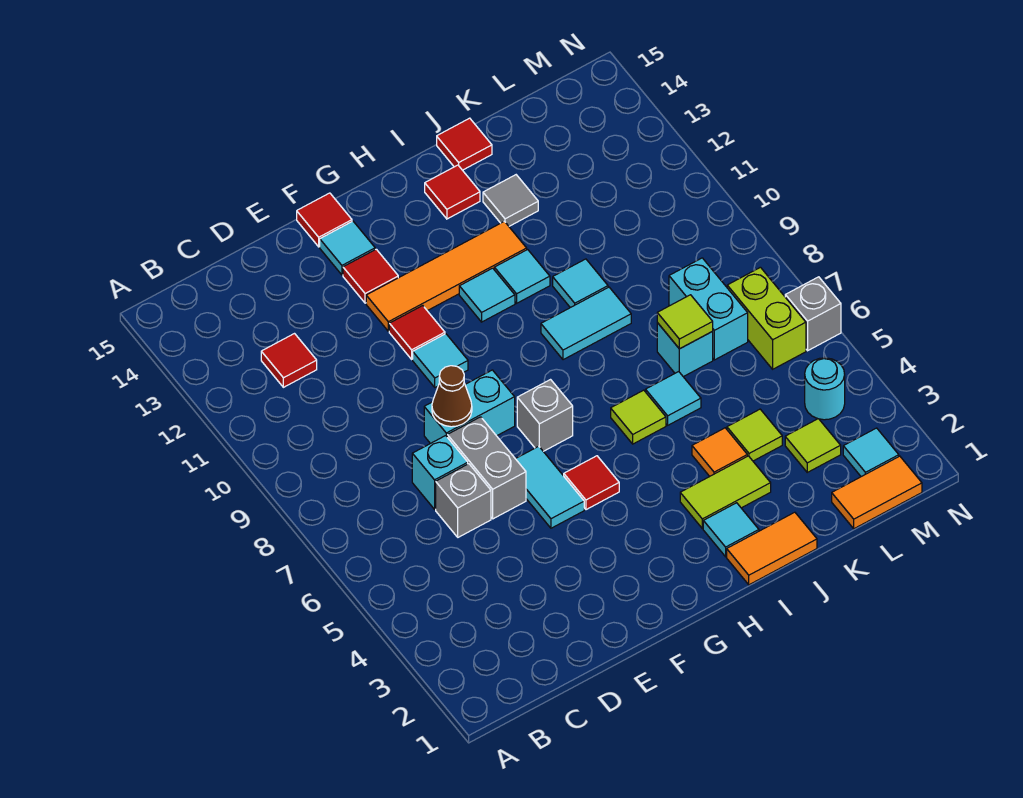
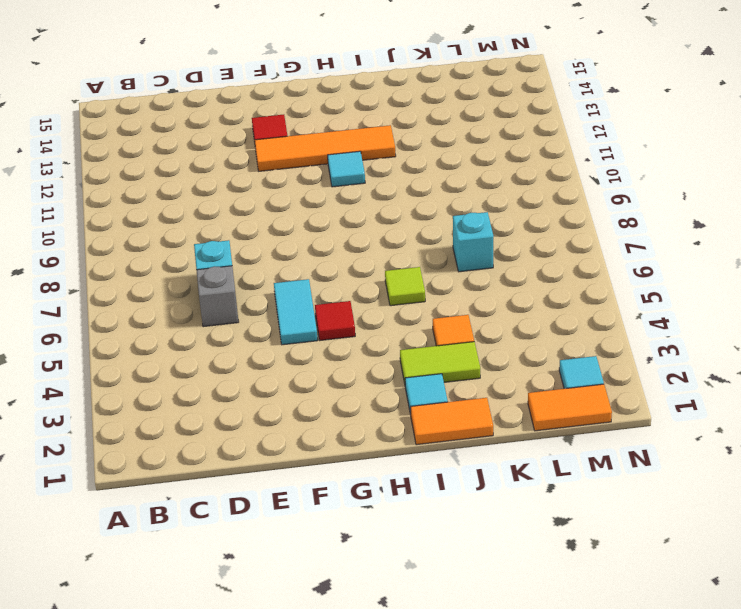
none -> red 1x1 tile [261,334,317,387]
none -> grey 1x2 brick [447,417,526,519]
none -> cyan 1x2 brick [424,370,515,444]
none -> cyan 1x1 tile [413,334,468,387]

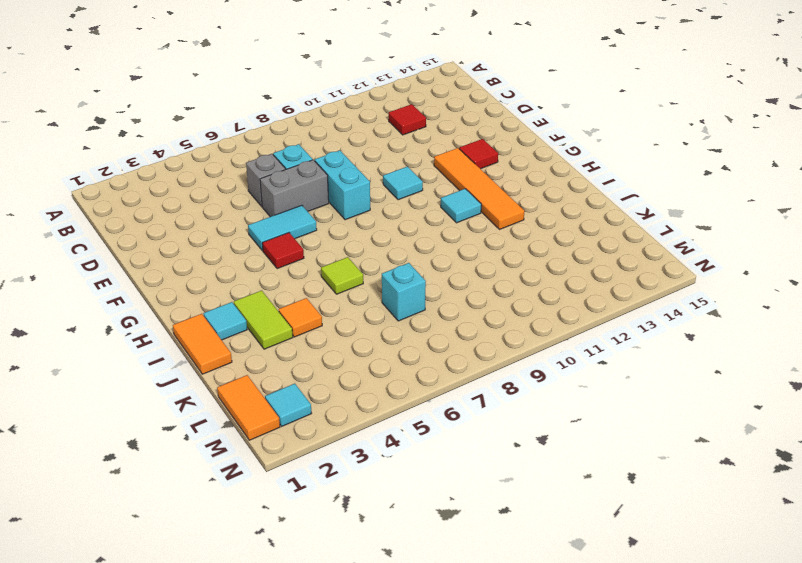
none -> red 1x1 tile [389,306,445,359]
none -> cyan 1x1 tile [320,221,375,275]
none -> red 1x1 tile [297,193,352,247]
none -> grey 1x1 brick [517,380,573,451]

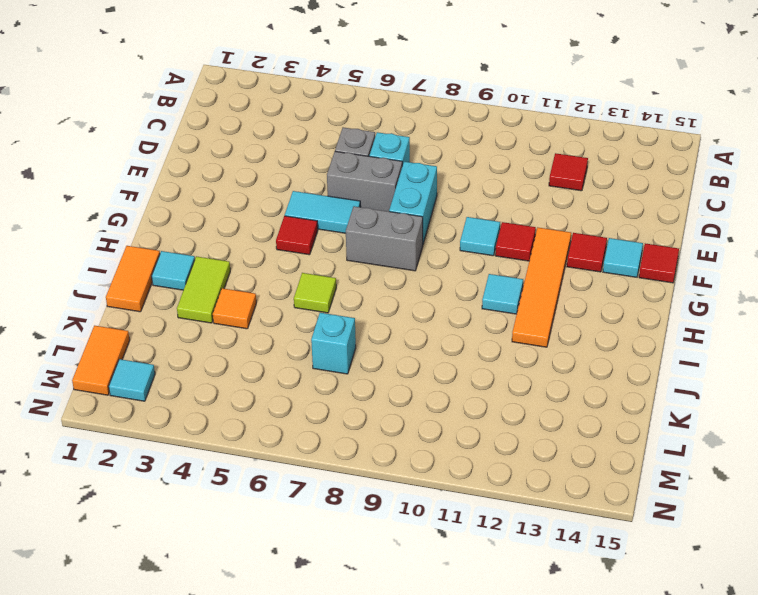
grey 1x2 brick [346,206,423,271] -> grey 1x1 brick [517,380,573,451]
none -> cyan 1x2 tile [541,287,631,360]
none -> cyan 1x1 tile [494,250,550,303]
none -> red 1x1 tile [425,165,480,219]
none -> cyan 1x1 tile [646,372,701,425]

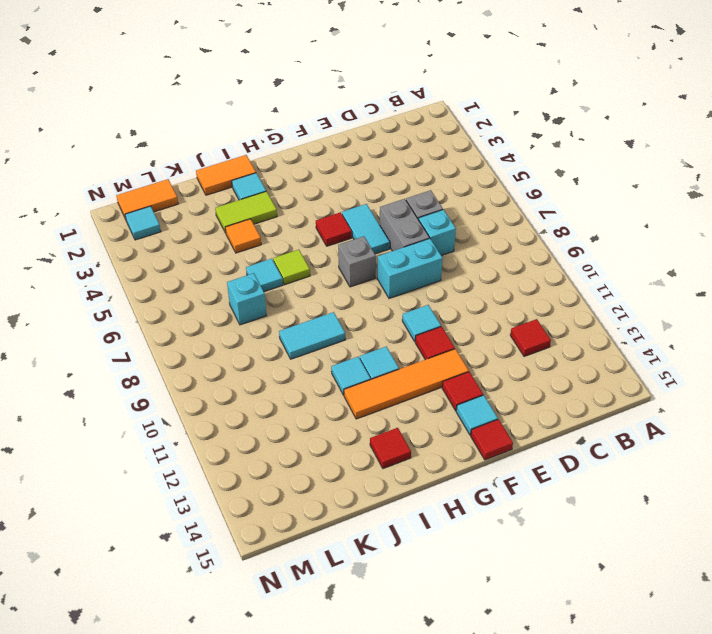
none -> cyan 1x1 tile [553,259,608,308]
none -> grey 1x1 tile [483,175,538,226]
none -> red 1x1 tile [437,118,492,170]
none -> lime 1x1 tile [727,409,782,461]

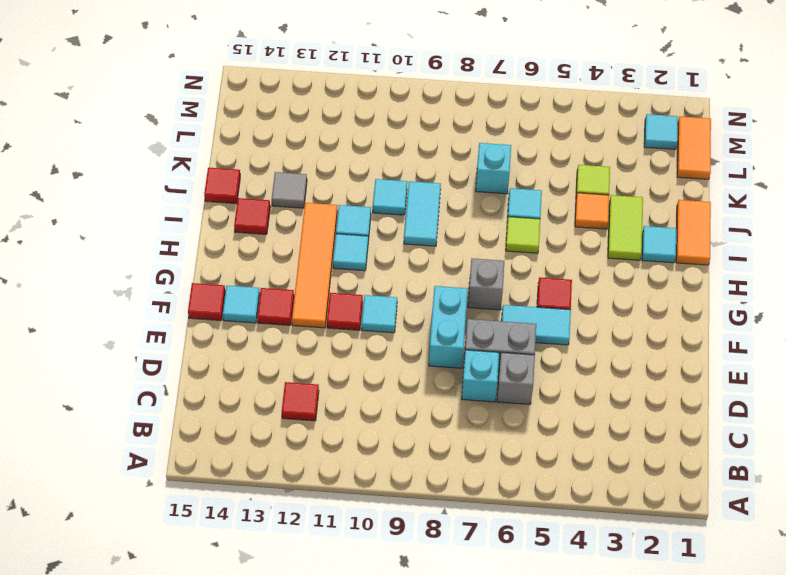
none -> lime 1x1 tile [785,419,841,472]
none -> cyan 1x2 brick [669,258,748,360]
none -> cyan 1x1 round brick [805,358,845,420]
none -> lime 1x2 brick [727,267,806,369]

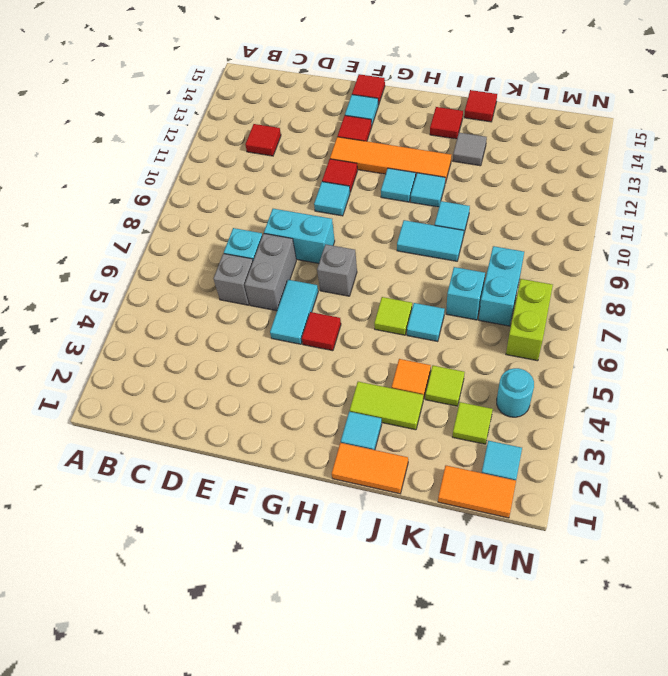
none -> grey 1x1 brick [785,277,841,351]
none -> brown 1x1 cone [432,366,472,427]
none -> lime 1x1 tile [657,295,713,349]

